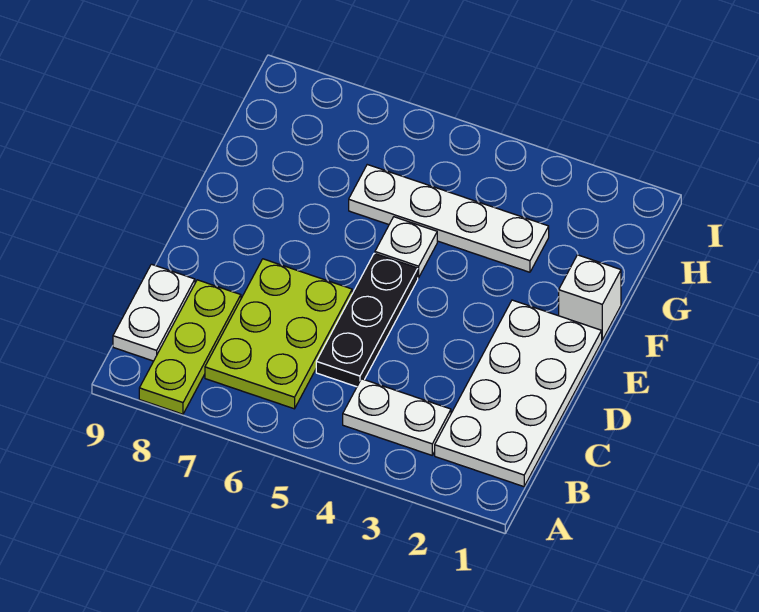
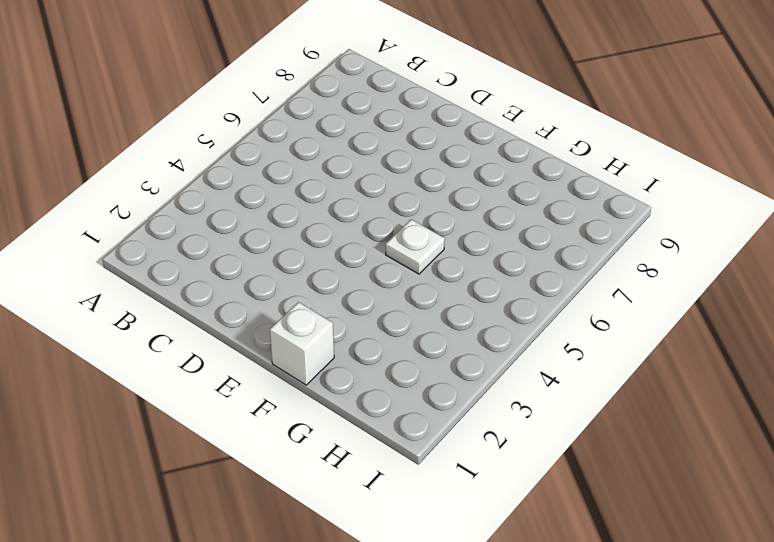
none -> lime 1x3 plate [139,280,241,414]
none -> white 2x4 plate [435,300,602,487]

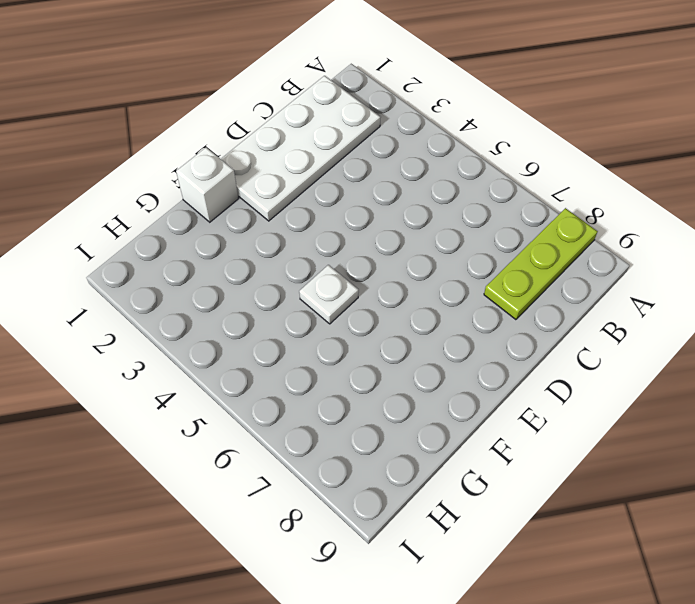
none -> white 1x2 plate [343,379,451,455]
none -> lime 2x3 plate [205,259,352,409]

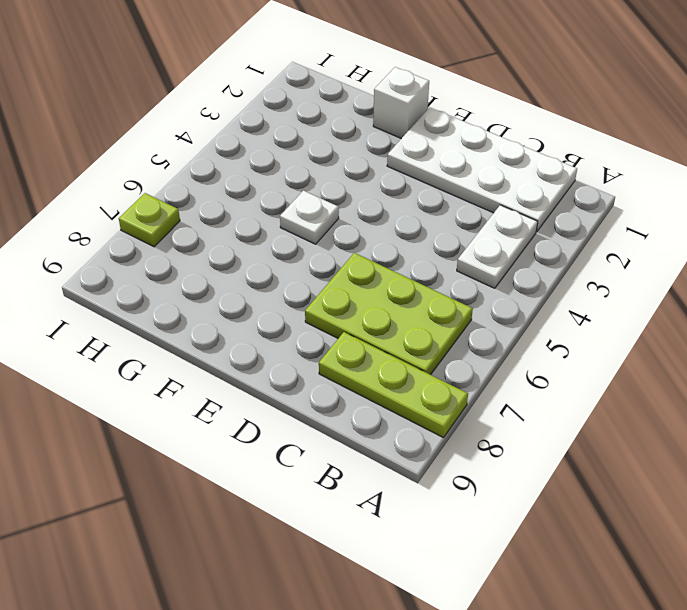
lime 1x1 plate [119,193,180,247] -> none
none -> white 1x2 plate [113,264,195,361]
none -> black 1x3 plate [316,253,418,387]

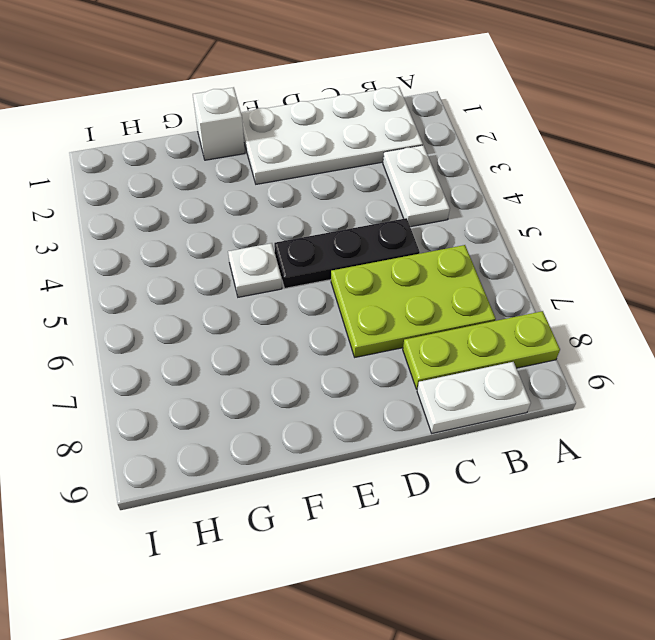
none -> white 1x4 plate [349,165,549,272]

